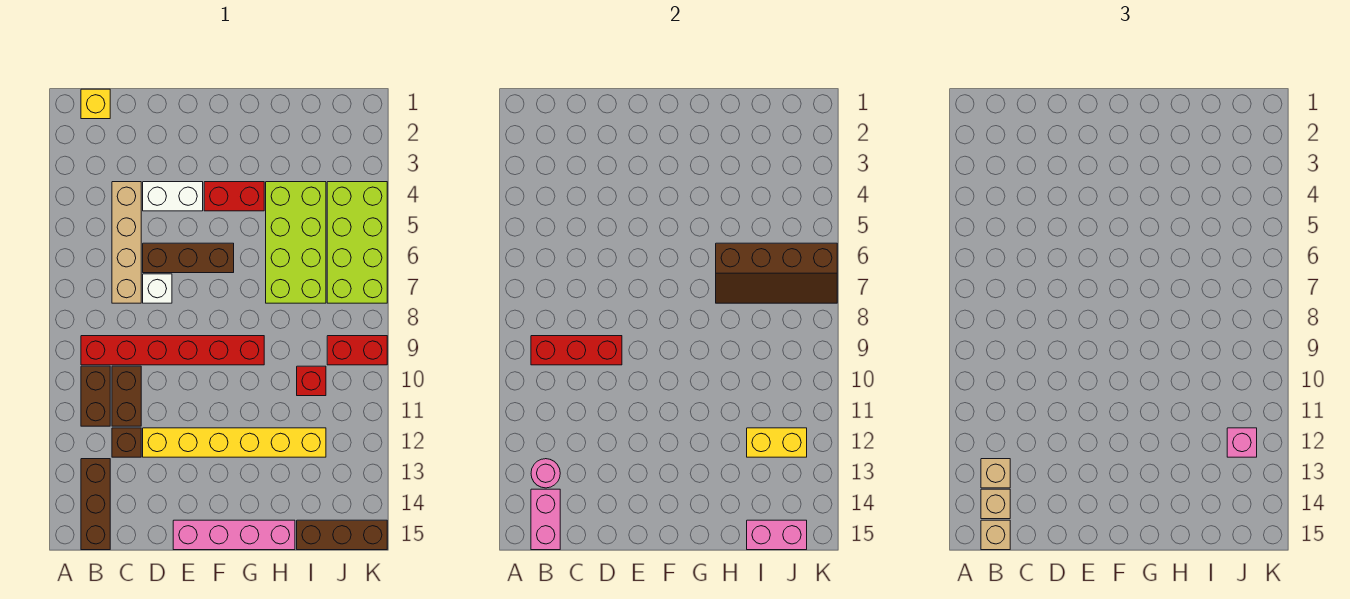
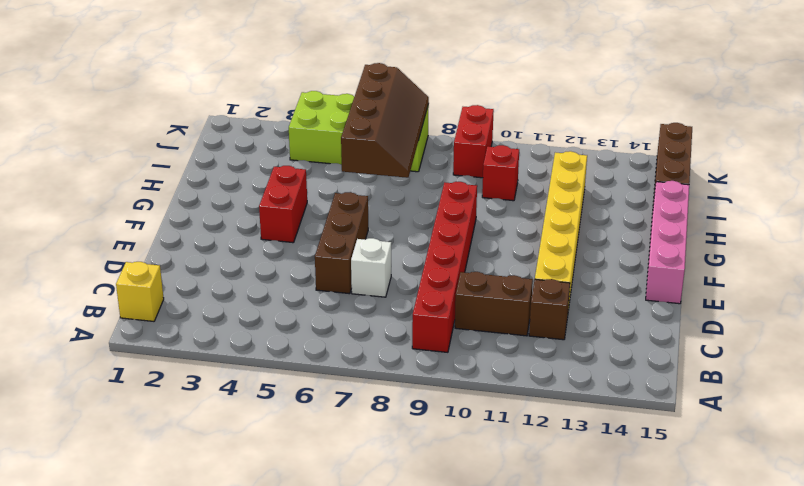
none -> brown 1x2 brick [81,366,110,426]
none -> brown 1x3 brick [81,459,110,550]
none -> tan 1x4 brick [112,182,141,303]

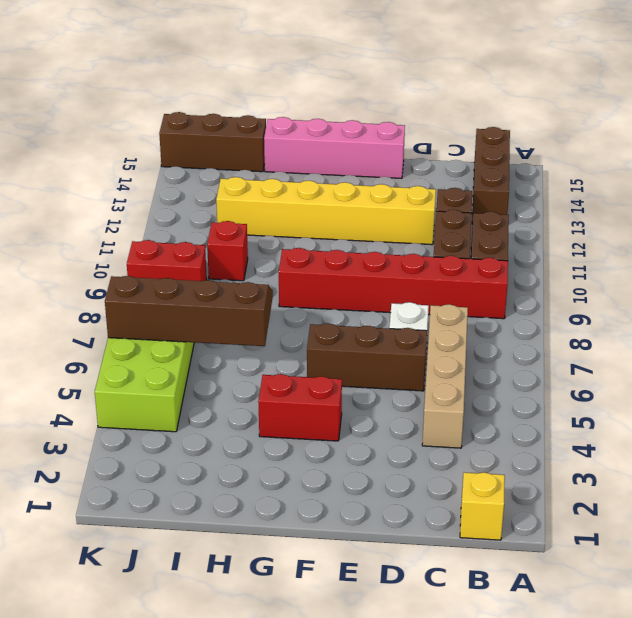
none -> white 1x2 brick [143,182,203,211]
none -> lime 2x4 brick [266,182,326,303]
none -> red 1x3 brick [531,336,622,365]

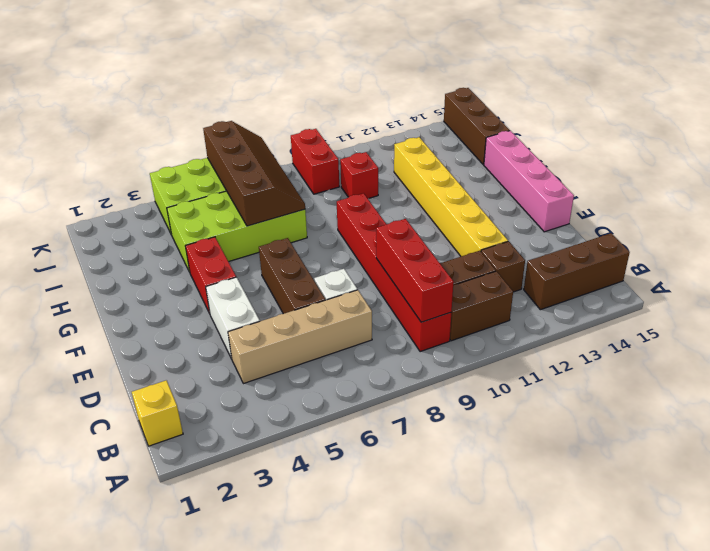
none -> pink 1x1 round brick [531,459,560,488]
none -> pink 1x2 brick [531,489,560,550]
none -> yellow 1x2 brick [747,428,807,457]

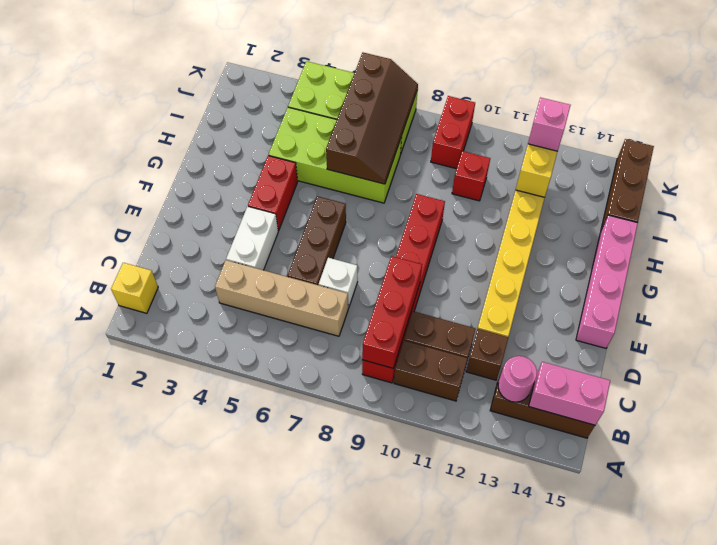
none -> pink 1x2 brick [747,520,807,550]
none -> tan 1x1 brick [981,459,1010,488]
none -> tan 1x1 brick [981,489,1010,519]

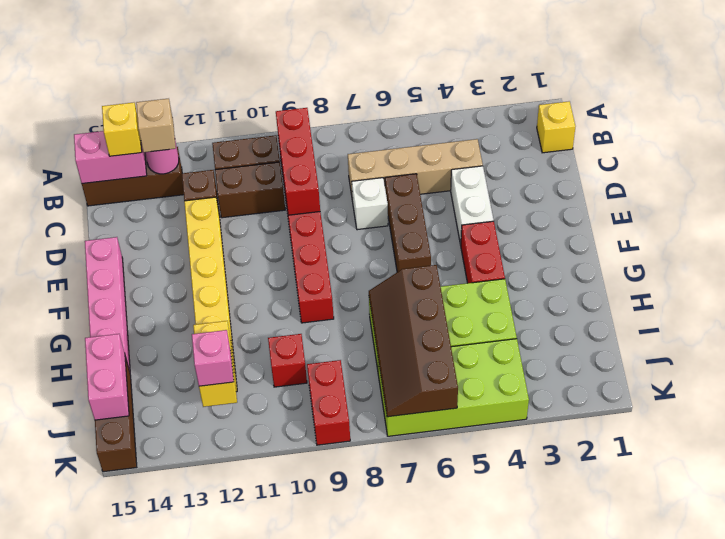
yellow 1x1 brick [102,103,142,156] -> tan 1x1 brick [981,489,1010,519]
none -> tan 1x1 brick [981,520,1010,550]

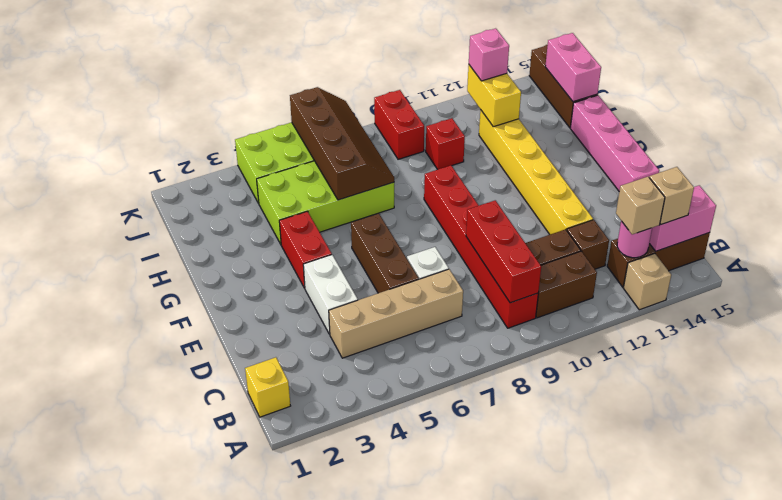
tan 1x1 brick [623,253,671,310] -> tan 1x1 brick moved to [981,520,1010,550]

